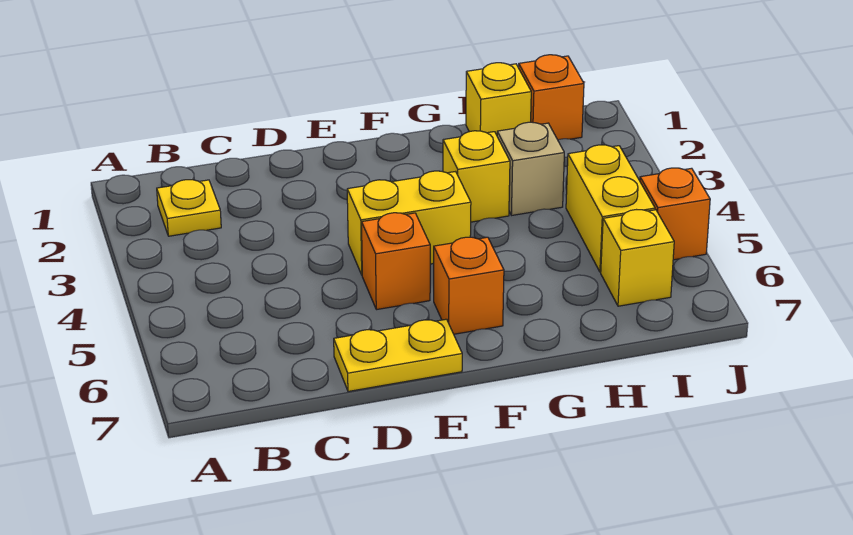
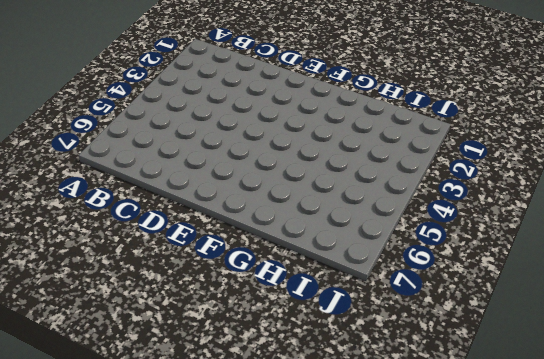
none -> yellow 1x1 plate [157,180,221,236]
none -> yellow 1x2 plate [334,319,462,392]
none -> yellow 1x2 brick [347,171,471,275]

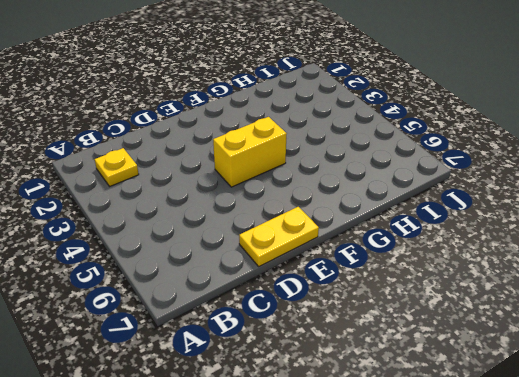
none -> orange 1x1 brick [362,213,430,310]
none -> orange 1x1 brick [434,237,504,334]
none -> yellow 1x1 brick [443,131,510,222]

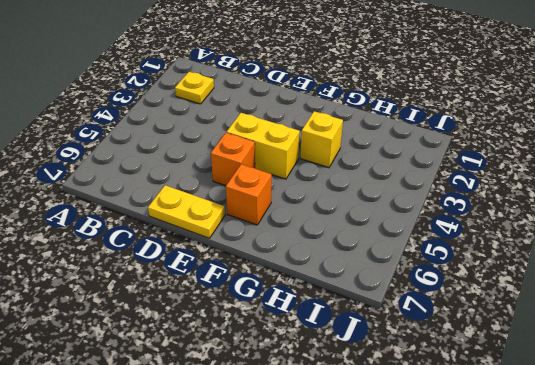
none -> yellow 1x1 brick [466,63,531,135]
none -> tan 1x1 brick [497,122,564,215]
none -> orange 1x1 brick [519,55,584,140]

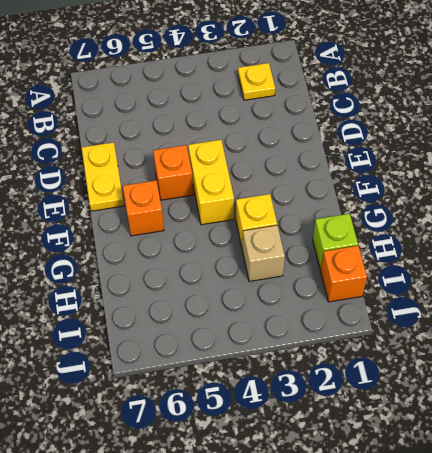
lime 1x1 brick [313,214,358,270] -> yellow 1x1 brick [466,63,531,135]
none -> yellow 1x2 brick [566,145,655,272]
none -> yellow 1x1 brick [601,210,674,306]
none -> orange 1x1 brick [640,168,710,260]

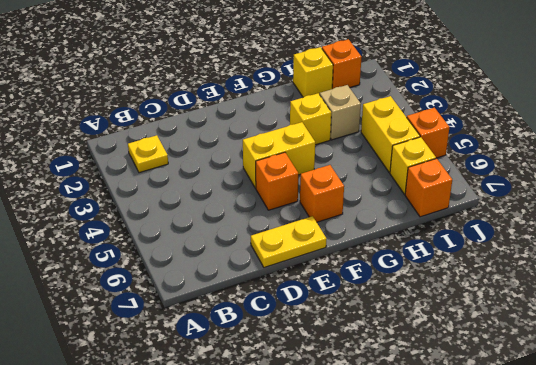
orange 1x1 brick [405,159,452,217] -> none

